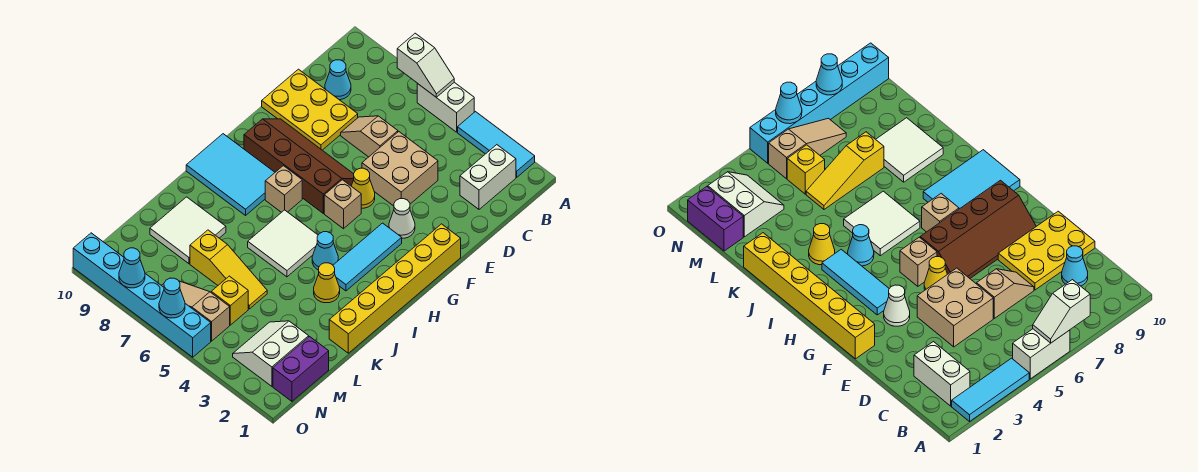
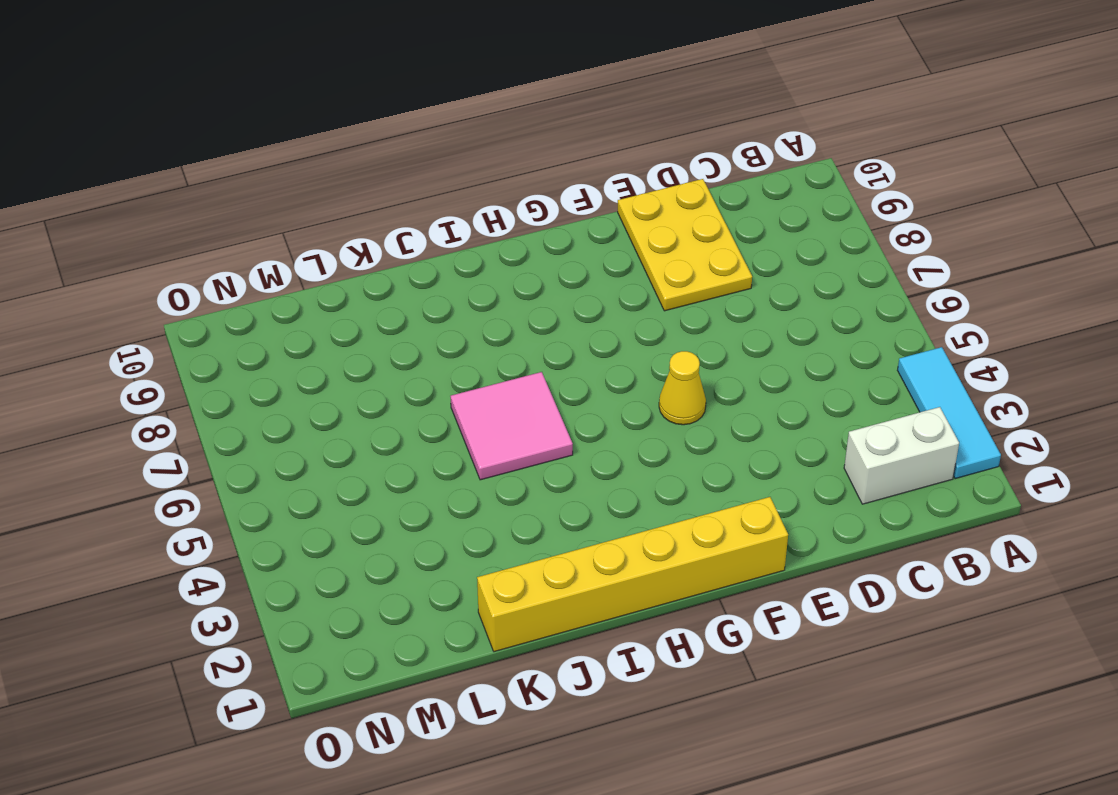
pink 2x2 tile [451,372,573,480] -> white 2x2 tile [248,210,318,277]
none -> white 1x2 brick [417,82,474,132]
none -> cyan 1x1 cone [325,60,351,100]
none -> tan 2x2 brick [362,132,438,206]

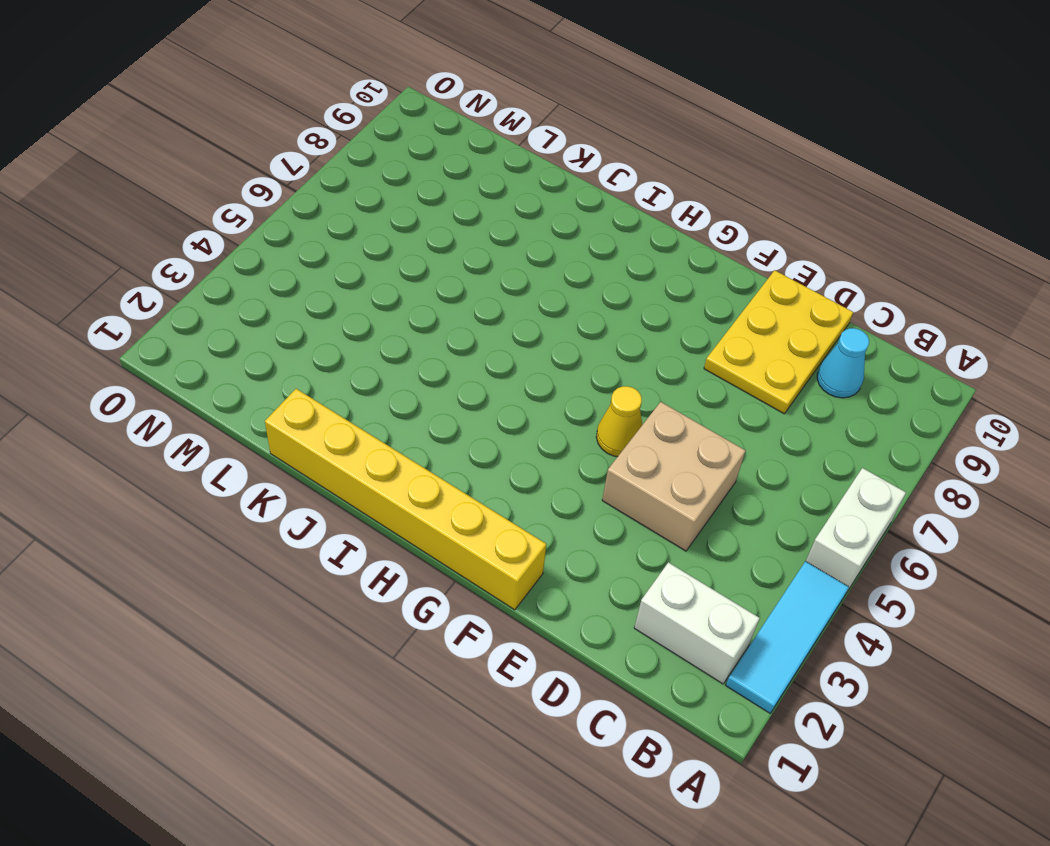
none -> tan 1x2 slope [341,116,398,157]
none -> white 1x1 cone [389,199,415,238]
none -> brown 2x4 slope [244,119,354,213]

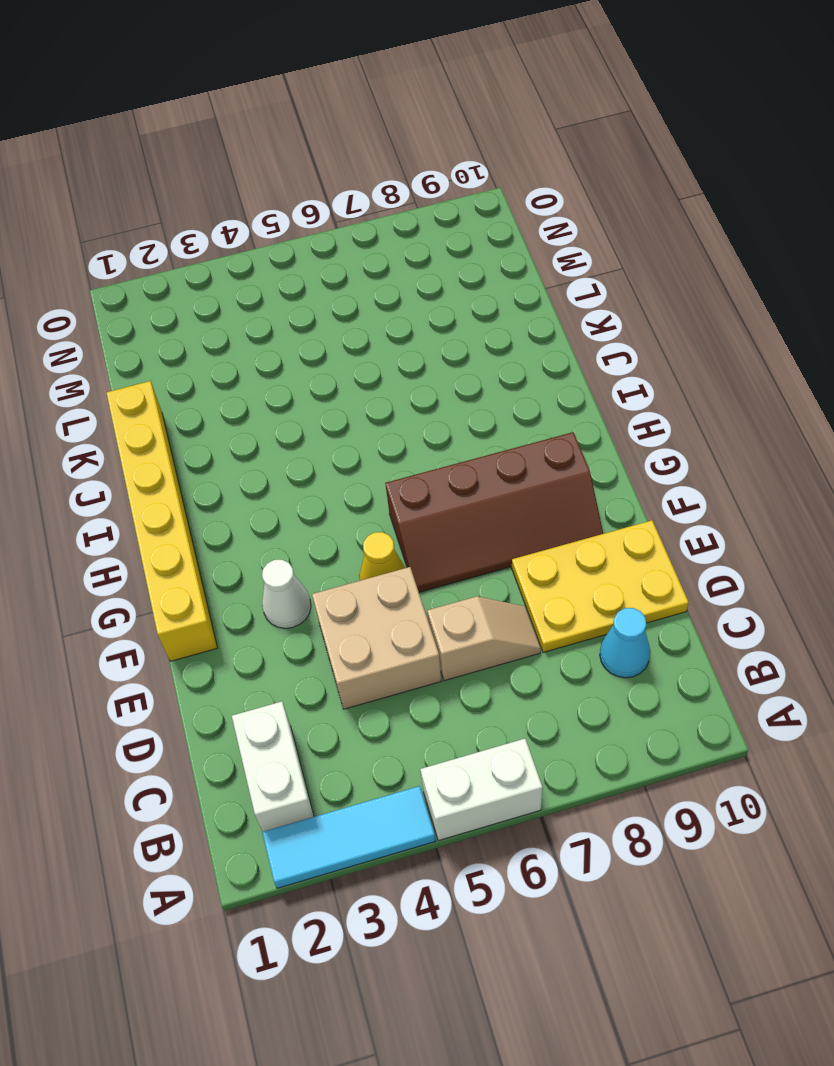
none -> cyan 1x3 tile [333,223,402,291]
none -> tan 1x1 brick [324,180,361,229]
none -> tan 1x1 brick [265,166,302,212]

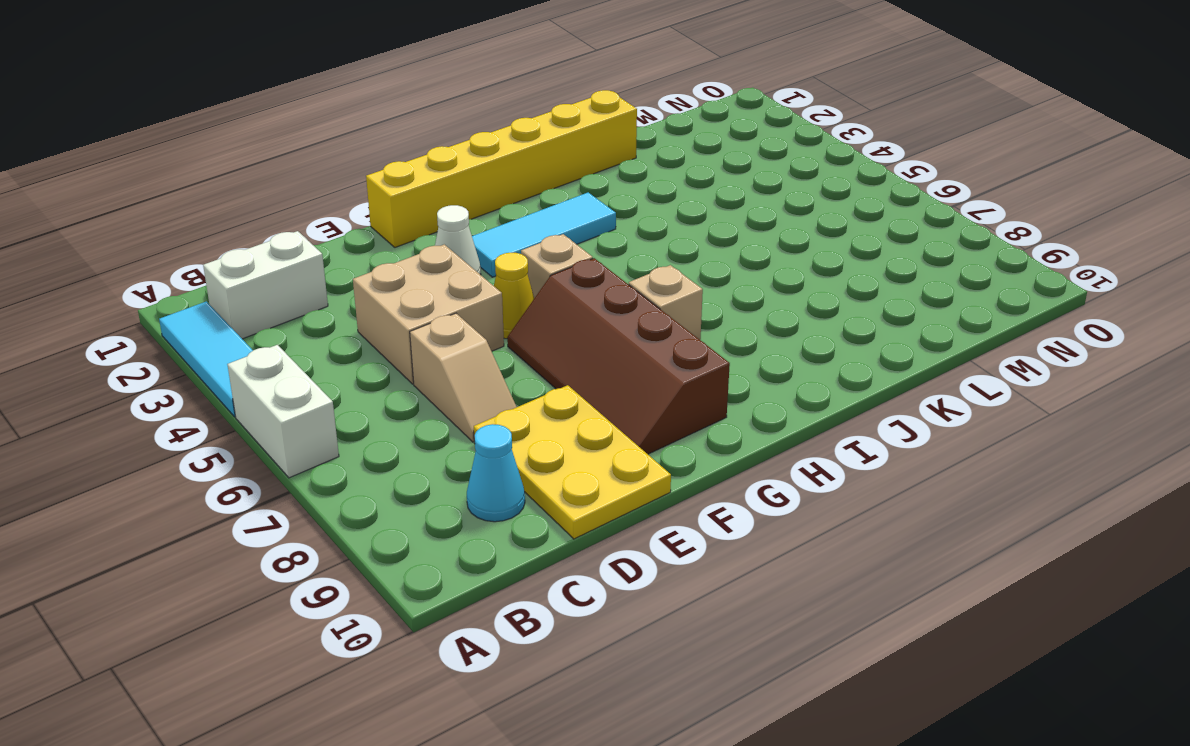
none -> cyan 2x3 tile [186,134,275,215]
none -> cyan 1x1 cone [312,232,338,270]
none -> white 2x2 tile [248,210,318,277]

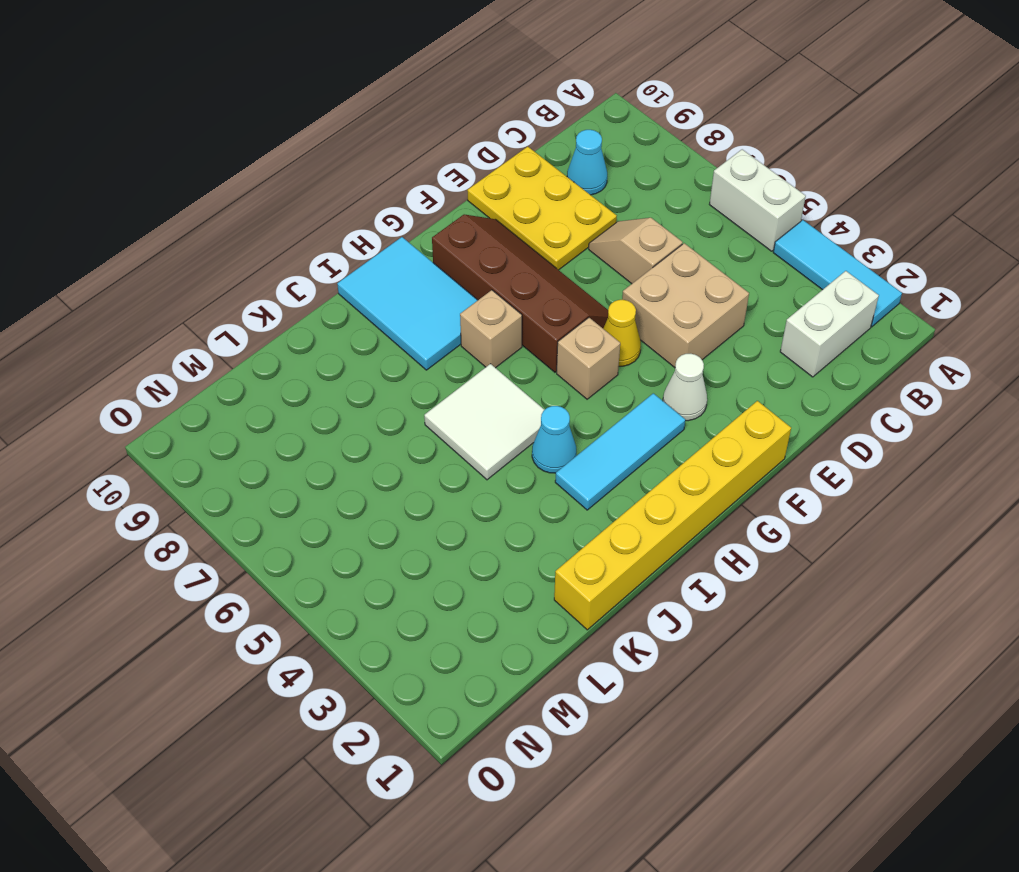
none -> yellow 1x1 cone [314,263,340,303]
none -> white 2x2 tile [150,197,226,264]
none -> yellow 1x3 slope [190,230,267,309]

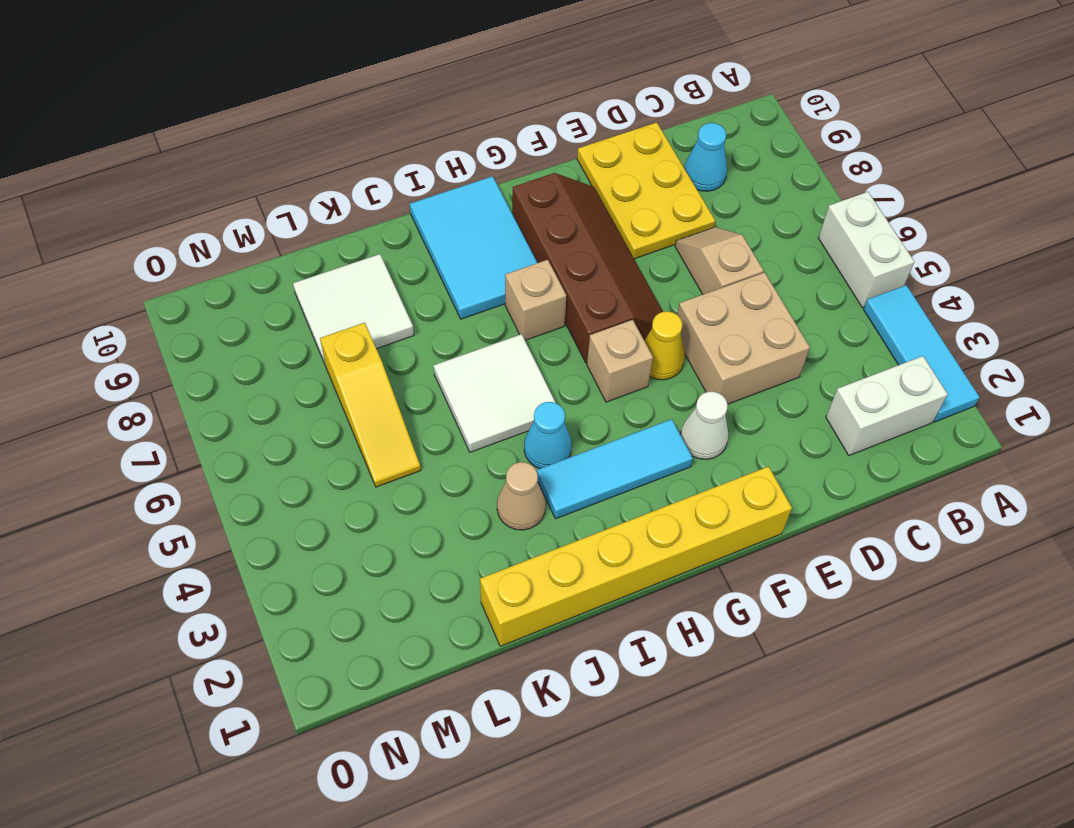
tan 1x1 cone [497,462,546,530] -> yellow 1x1 cone [314,263,340,303]
none -> purple 1x2 brick [273,337,329,401]
none -> white 2x2 slope [233,321,309,386]
none -> yellow 1x1 brick [211,276,248,325]

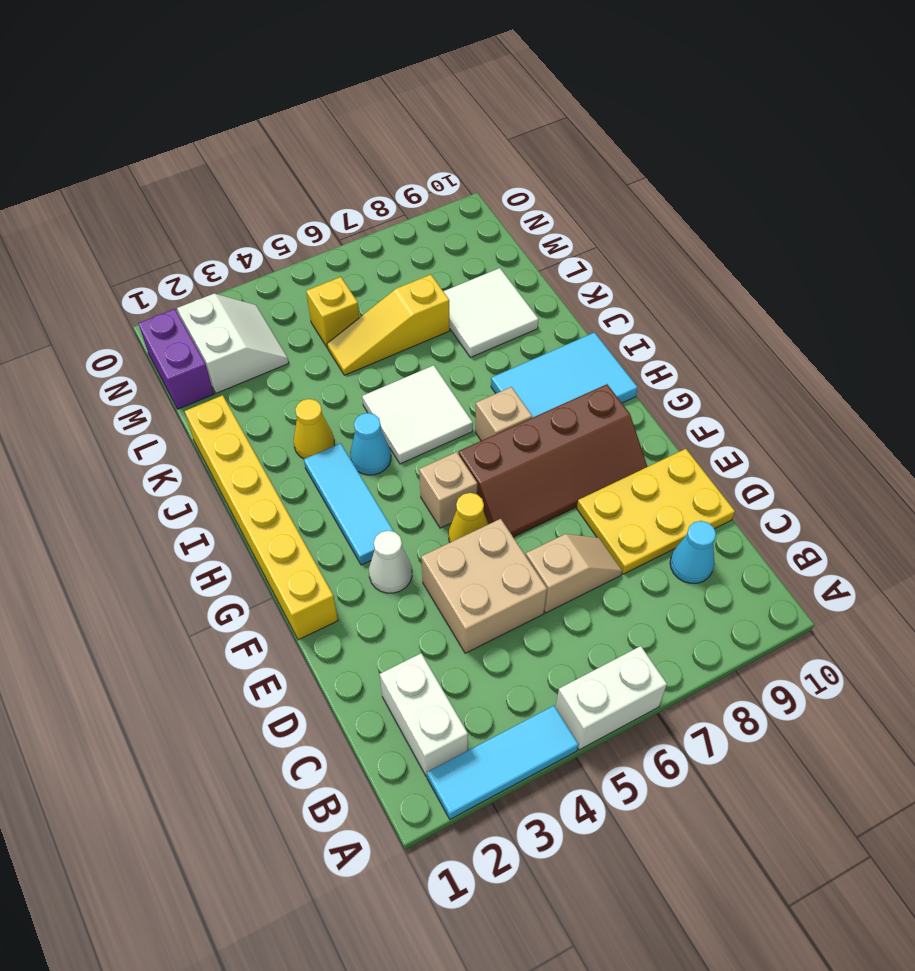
none -> tan 1x3 slope [161,281,230,341]
none -> cyan 1x6 brick [73,233,211,357]
none -> white 1x2 slope [397,33,454,97]

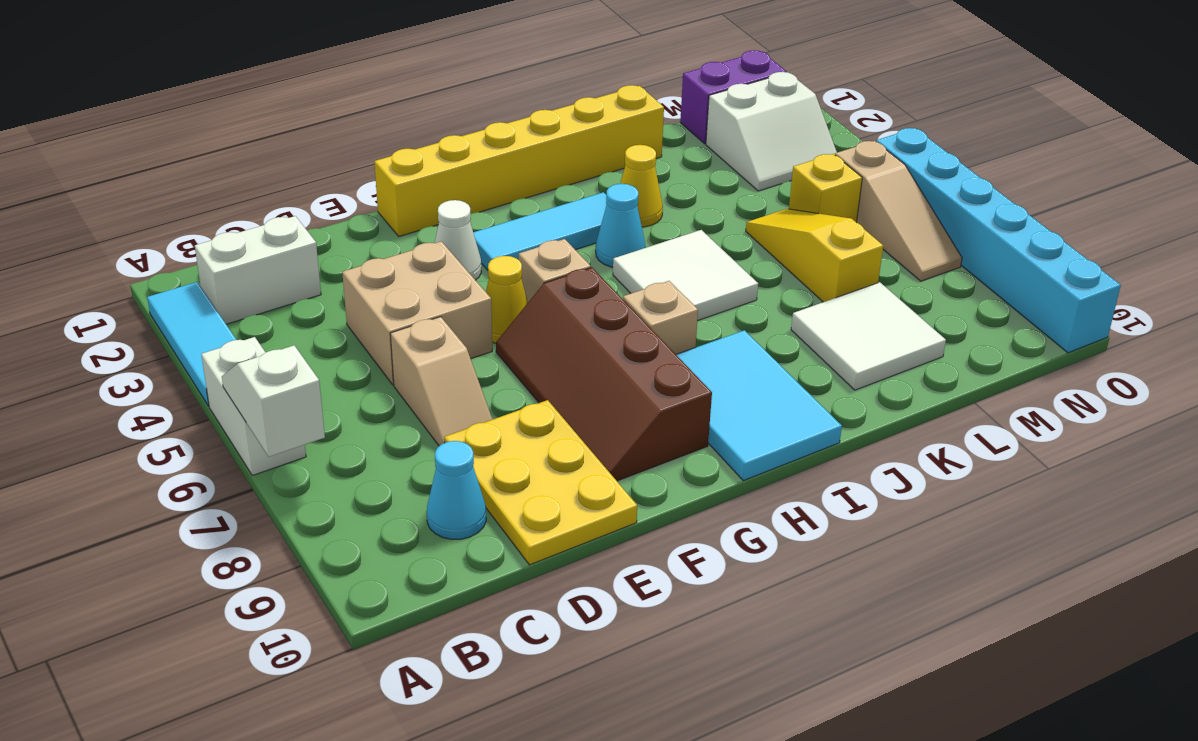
none -> cyan 1x1 cone [159,278,185,318]
none -> cyan 1x1 cone [119,248,145,288]

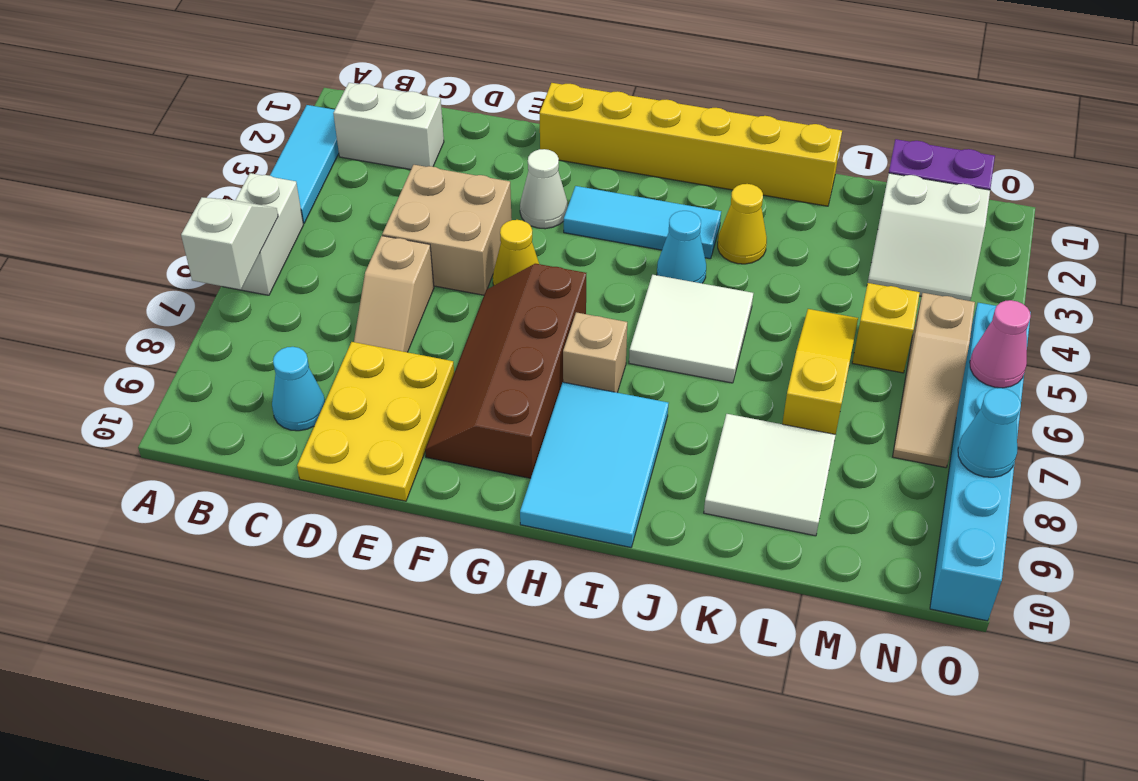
pink 1x1 cone [970,300,1031,388] -> cyan 1x1 cone [159,278,185,318]
none -> tan 1x1 brick [324,180,361,229]

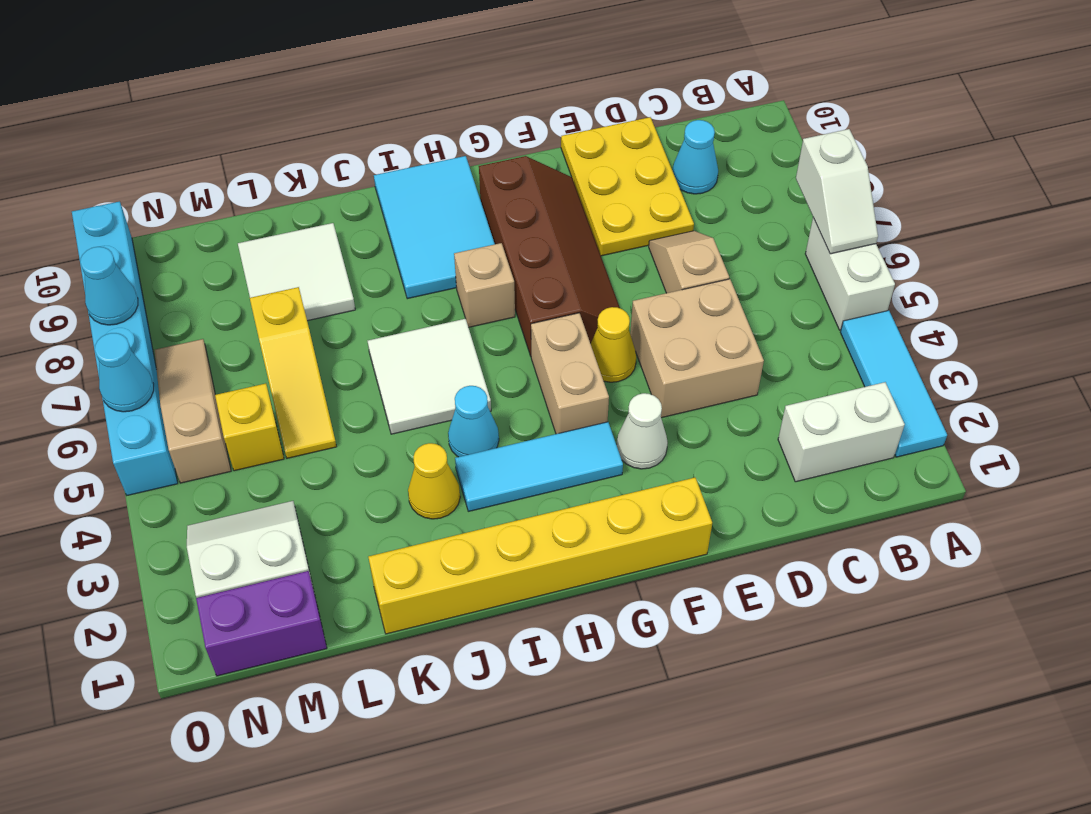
tan 1x2 brick [531,313,609,434] -> tan 1x1 brick [324,180,361,229]

